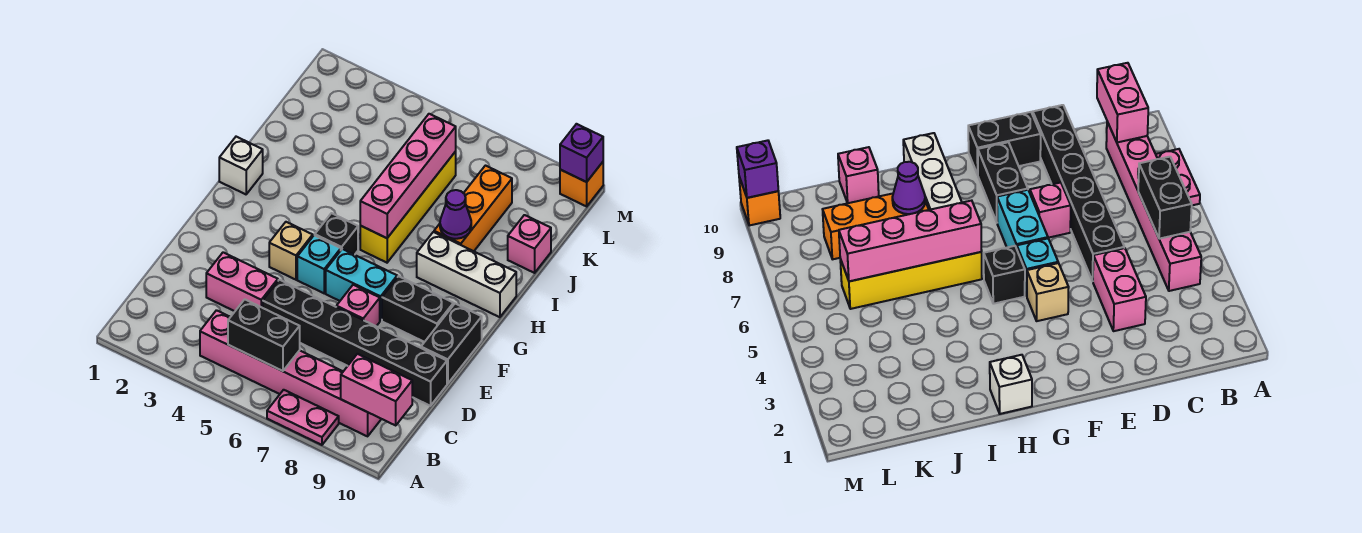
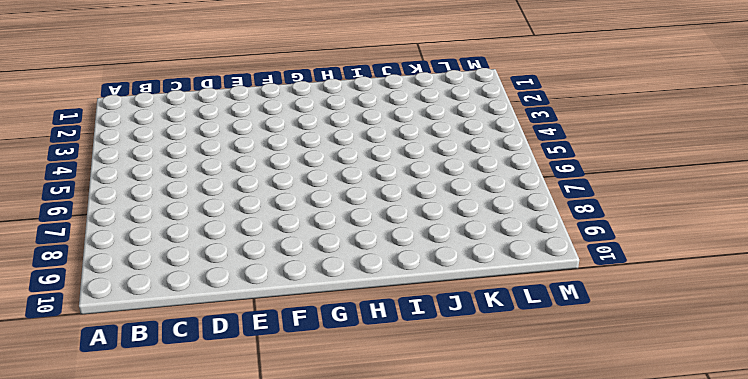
none -> pink 1x2 plate [267,390,339,445]
none -> pink 1x6 brick [200,310,381,436]
none -> pink 1x2 brick [206,252,278,311]

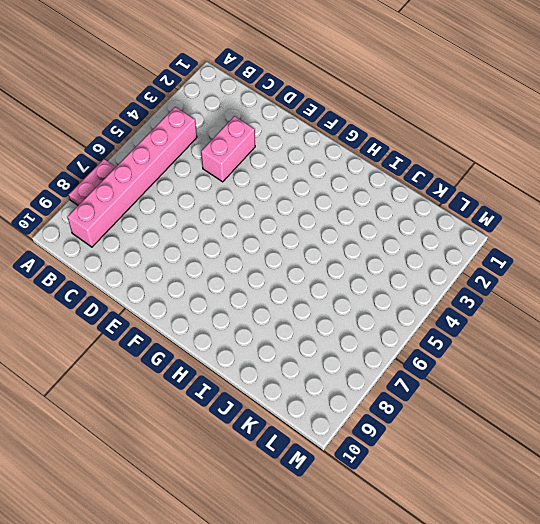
none -> black 1x6 brick [263,280,447,406]
none -> pink 1x1 brick [336,285,380,326]
none -> black 1x2 brick [421,304,482,384]

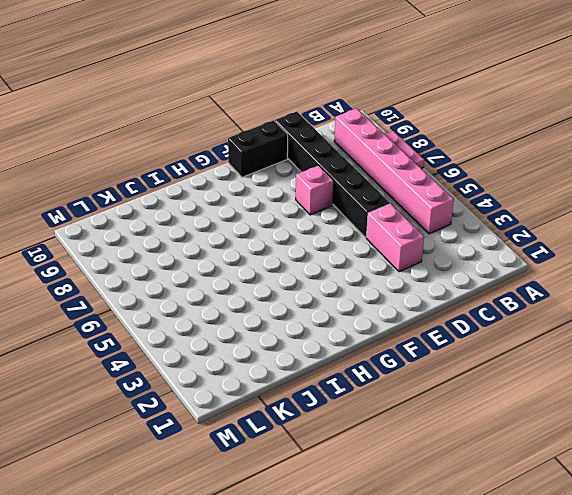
none -> tan 1x1 brick [269,222,313,280]
none -> cyan 1x1 brick [297,235,341,293]
none -> cyan 1x2 brick [326,249,397,321]

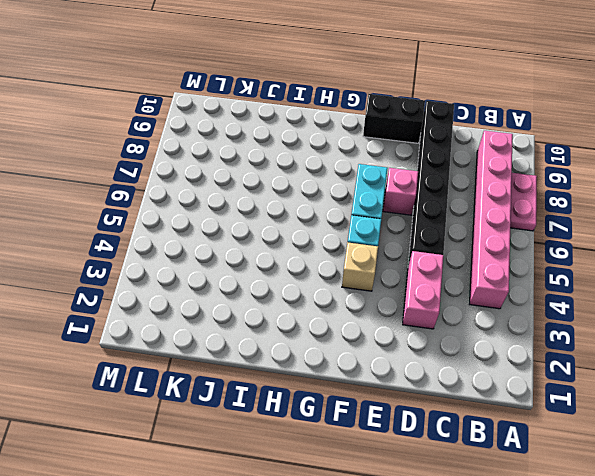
none -> black 1x2 brick [382,276,454,342]
none -> black 1x1 brick [315,213,358,255]
none -> white 1x1 brick [219,137,263,194]

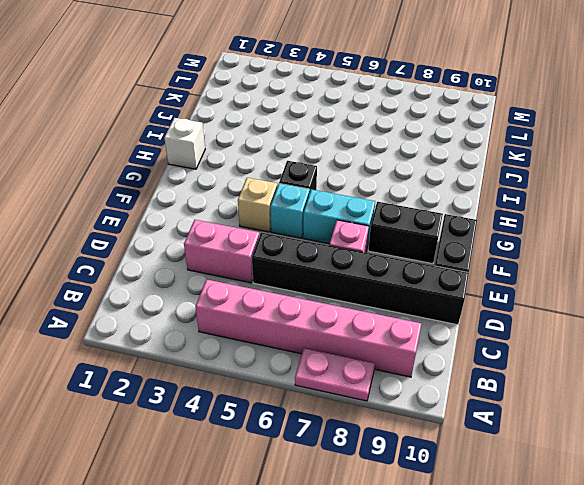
none -> yellow 1x4 brick [360,152,456,263]
none -> white 1x3 brick [417,232,516,317]
none -> orange 1x3 brick [434,166,512,251]

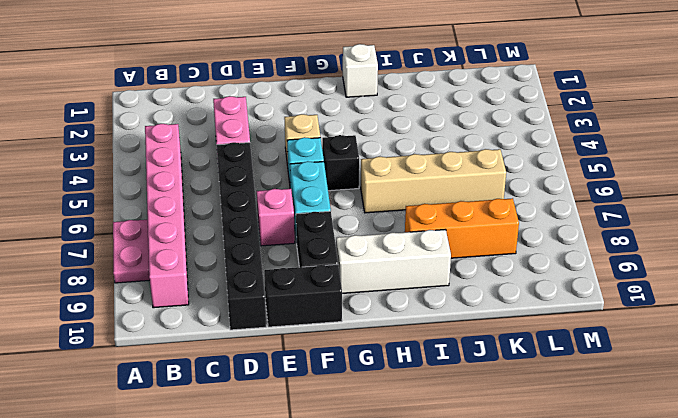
white 1x3 brick [336,229,451,293] -> white 1x3 brick turned to [417,232,516,317]
tan 1x4 brick [361,149,506,213] -> yellow 1x4 brick [360,152,456,263]
none -> pink 1x1 brick [508,215,551,273]
none -> orange 1x1 brick [560,162,603,206]
none -> black 1x2 brick [228,299,300,371]

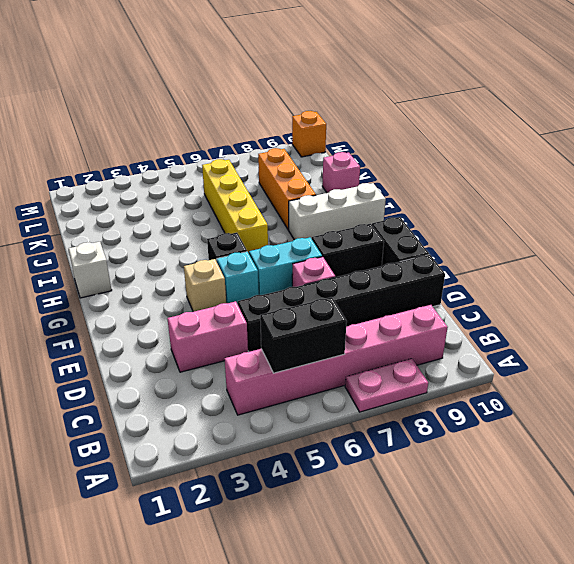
none -> pink 1x2 brick [341,354,412,425]
none -> pink 1x4 brick [360,114,456,238]
none -> purple 1x1 cone [440,190,471,239]

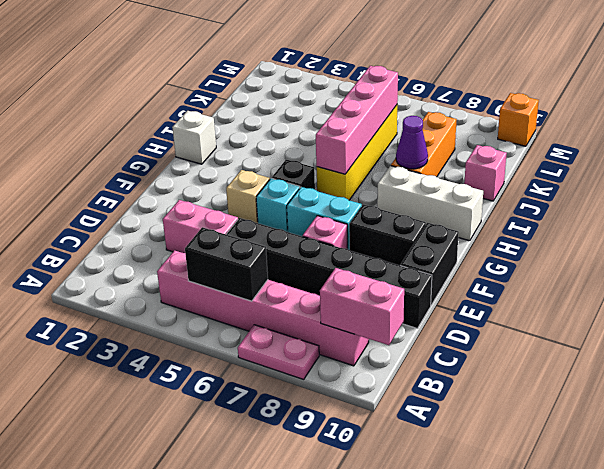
none -> purple 1x1 brick [560,124,603,182]

